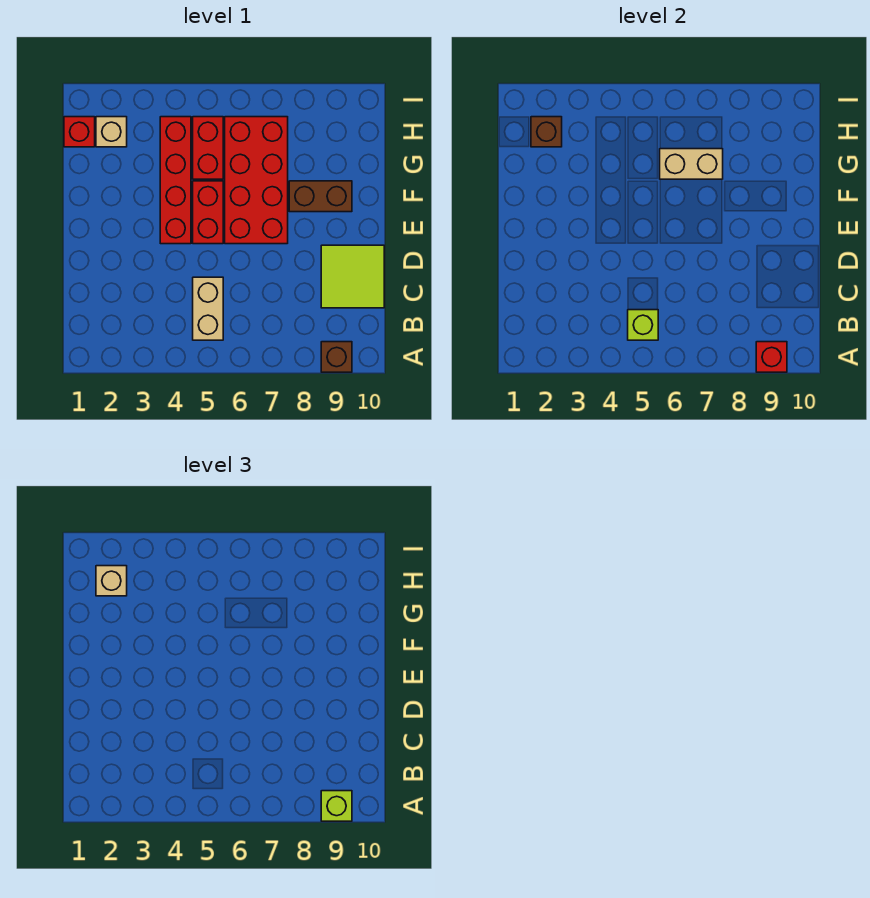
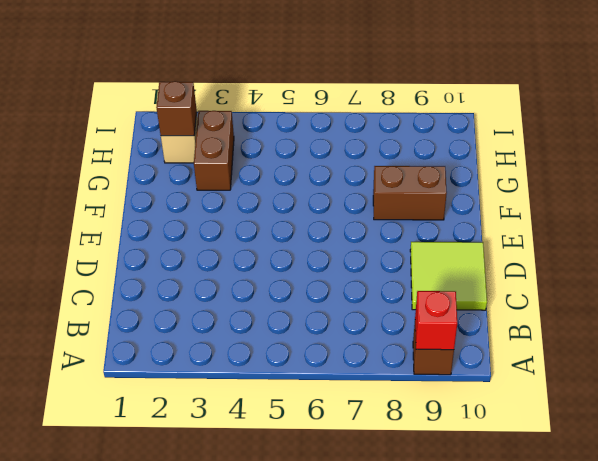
brown 1x2 brick [194,111,234,190] -> none
none -> tan 1x2 brick [193,277,223,340]
none -> red 1x4 brick [160,117,191,244]
none -> red 1x2 brick [193,181,223,244]

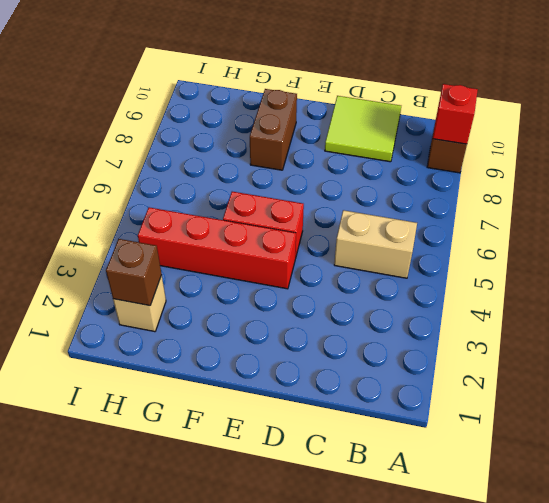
none -> red 2x4 brick [225,117,288,244]
none -> red 1x2 brick [193,117,223,179]
none -> red 1x1 brick [64,117,95,147]

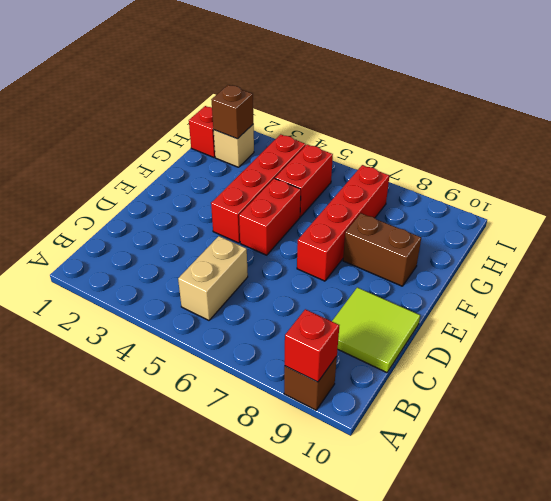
red 1x4 brick [297,165,389,281] -> red 2x4 brick [225,117,288,244]
none -> lime 1x1 brick [628,310,658,340]
none -> tan 1x2 brick [660,149,723,179]
none -> lime 1x1 brick [321,791,352,821]

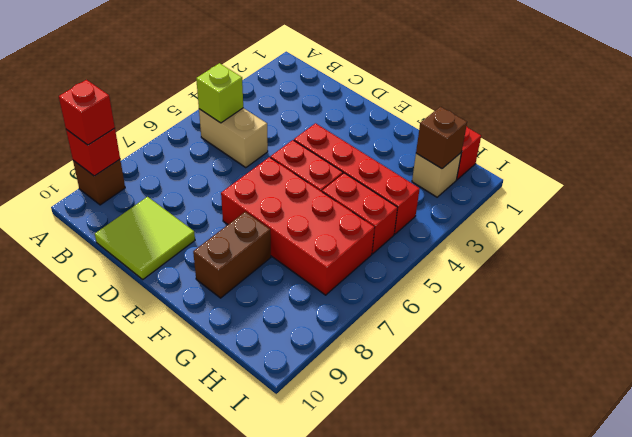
red 1x1 brick [59,80,115,145] -> lime 1x1 brick [321,791,352,821]
none -> tan 1x2 brick [660,149,723,179]
none -> tan 1x1 brick [96,566,127,596]

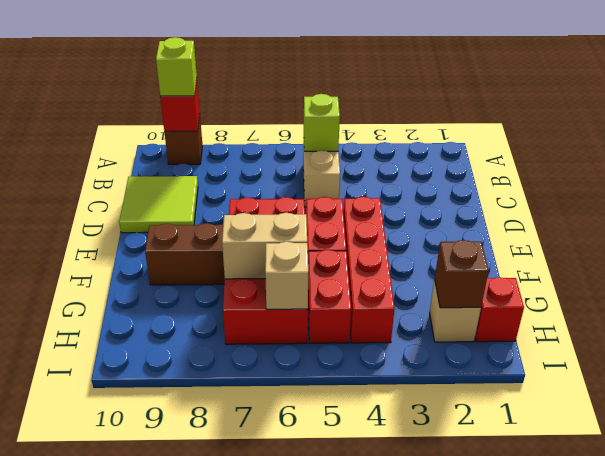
tan 1x1 brick [265,242,308,309] -> tan 1x1 brick moved to [96,566,127,596]

